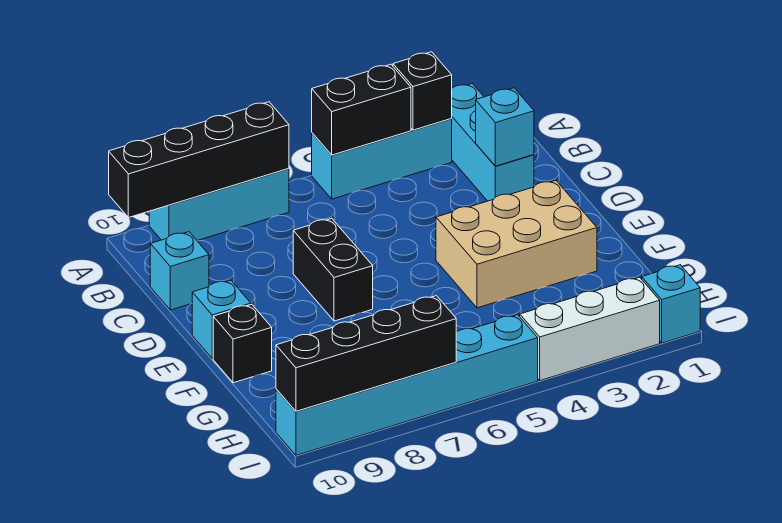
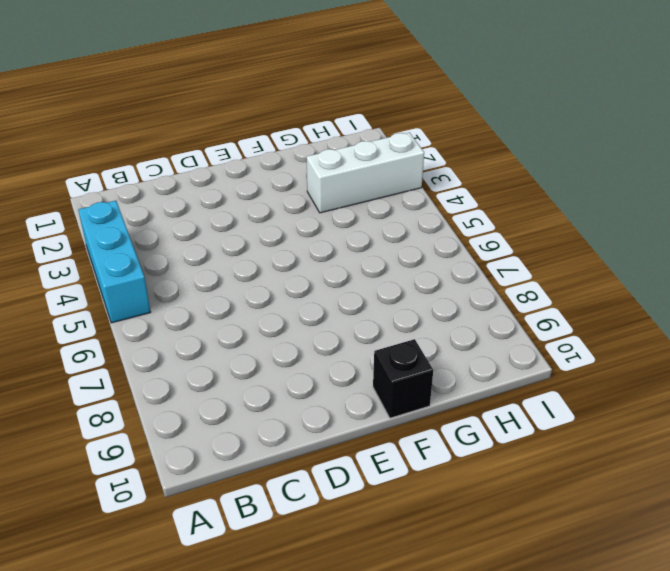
white 1x3 brick [307,133,424,213] -> white 1x3 brick turned to [520,277,660,380]
none -> cyan 1x3 brick [451,83,534,201]
none -> cyan 1x3 brick [149,169,289,241]
none -> cyan 1x1 brick [150,232,209,310]

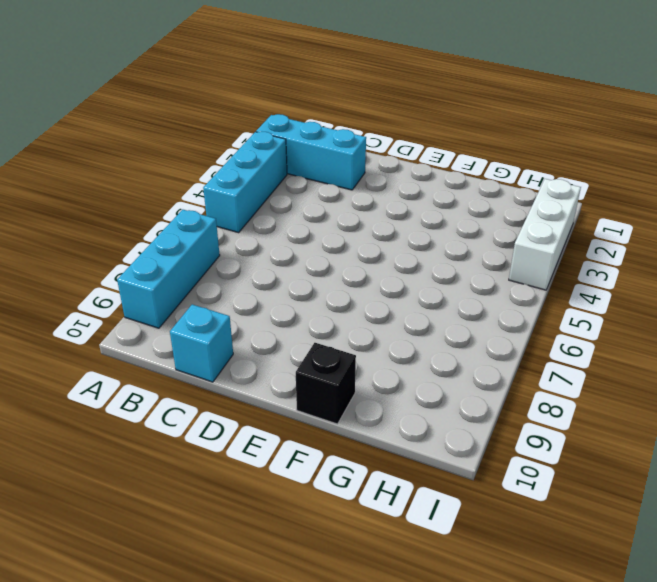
none -> black 1x2 brick [293,219,373,321]
none -> tan 2x3 brick [436,180,597,308]
none -> cyan 1x1 brick [192,280,251,358]

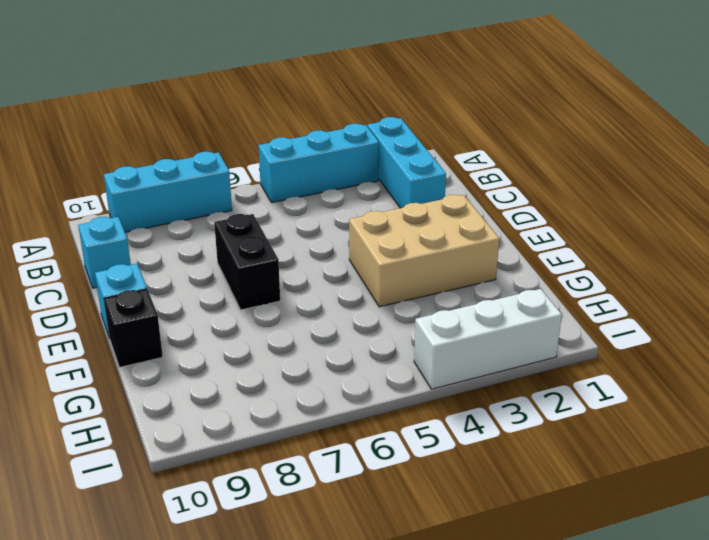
none -> cyan 1x1 brick [642,265,700,343]
none -> cyan 1x6 brick [276,315,538,455]
none -> black 1x1 brick [393,52,452,130]

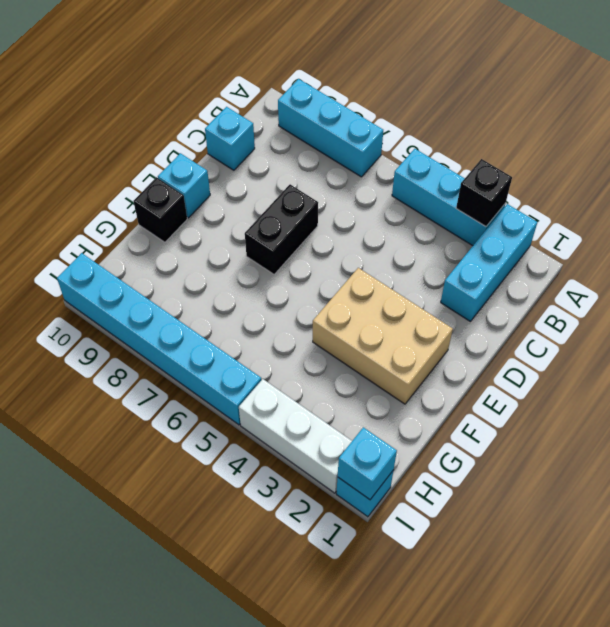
cyan 1x1 brick [338,427,397,500] -> cyan 1x1 brick moved to [476,88,534,166]
none -> black 1x2 brick [312,64,411,155]
none -> black 1x4 brick [109,102,289,218]
none -> black 1x4 brick [276,296,456,411]

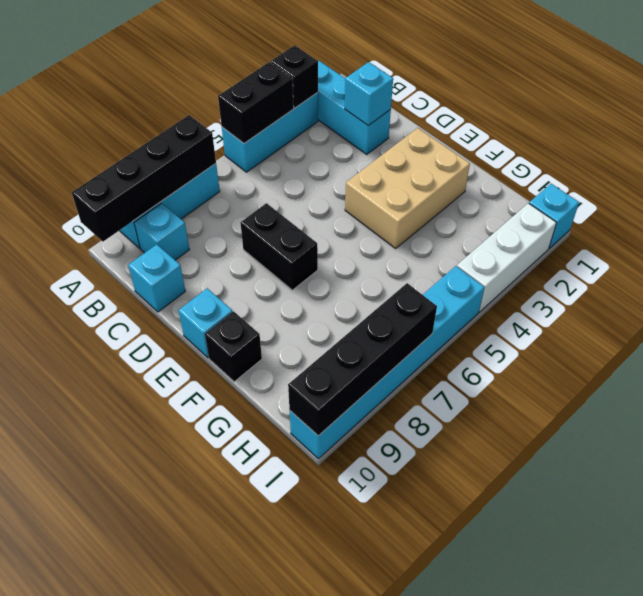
cyan 1x1 brick [134,203,189,260] -> none

